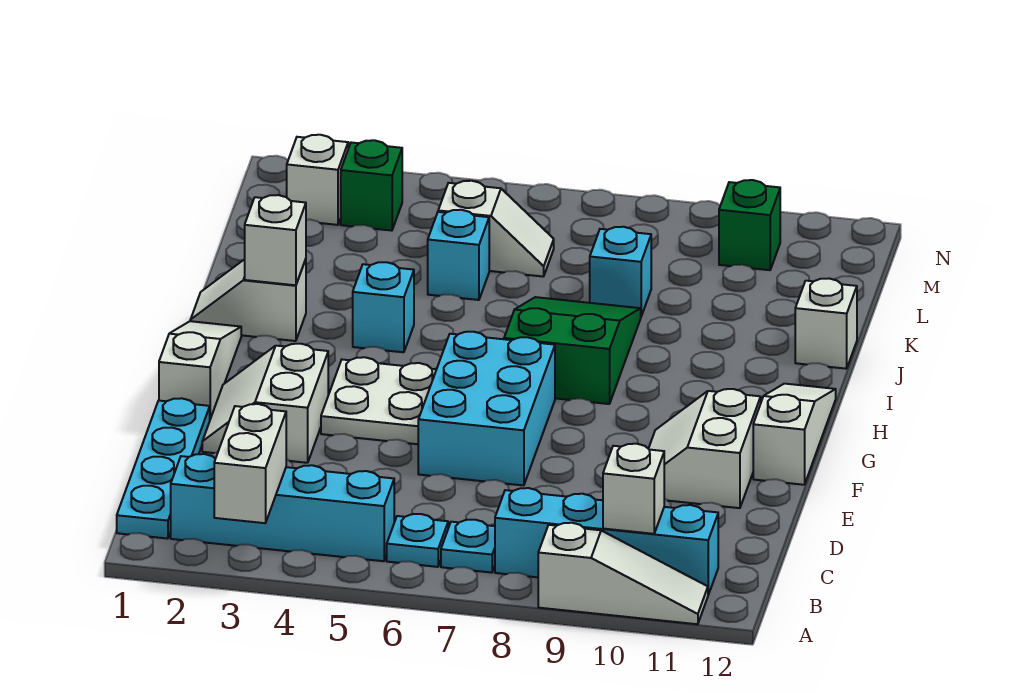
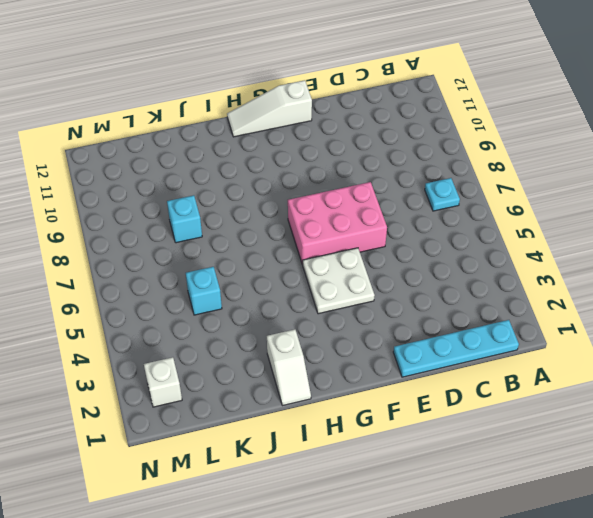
pink 2x3 brick [288,182,387,265] -> cyan 2x3 brick [418,332,555,485]
none -> white 1x3 slope [538,523,708,624]
none -> cyan 1x4 brick [171,454,394,561]
none -> cyan 1x1 plate [387,514,448,567]

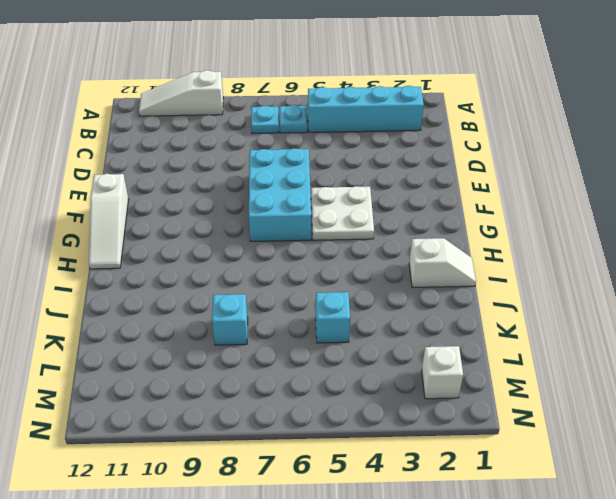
none -> cyan 1x4 plate [117,398,210,539]
none -> cyan 1x4 brick [495,488,718,595]
none -> white 2x2 slope [202,344,328,463]

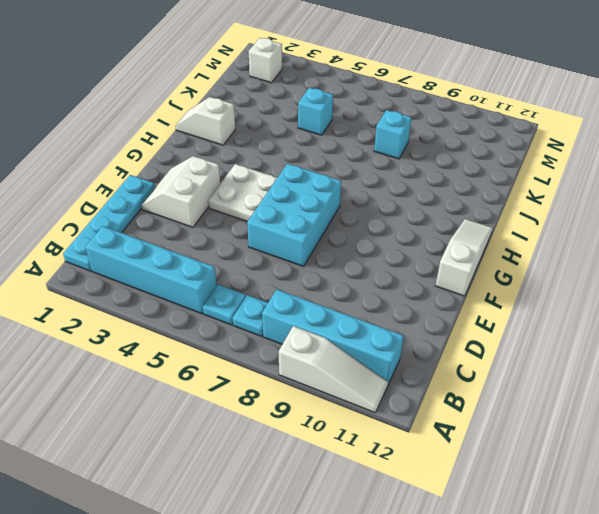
none -> white 2x2 slope [649,389,761,508]
none -> white 1x3 slope [159,321,241,419]
none -> green 2x3 slope [504,297,641,404]

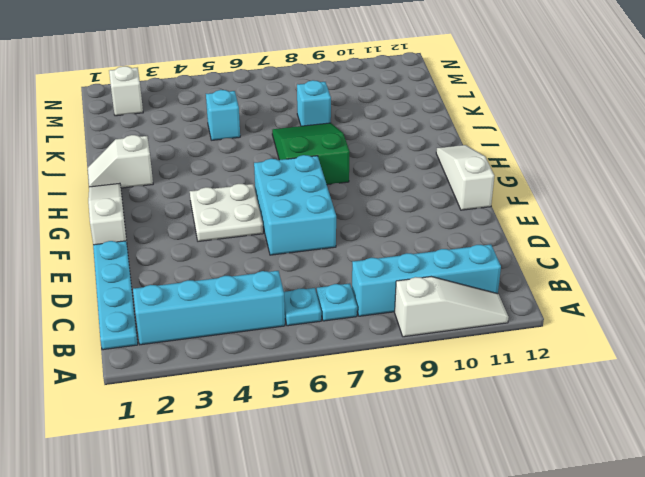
none -> white 2x2 slope [202,344,328,463]
none -> white 2x2 slope [649,389,761,508]
none -> cyan 1x1 brick [353,262,414,352]

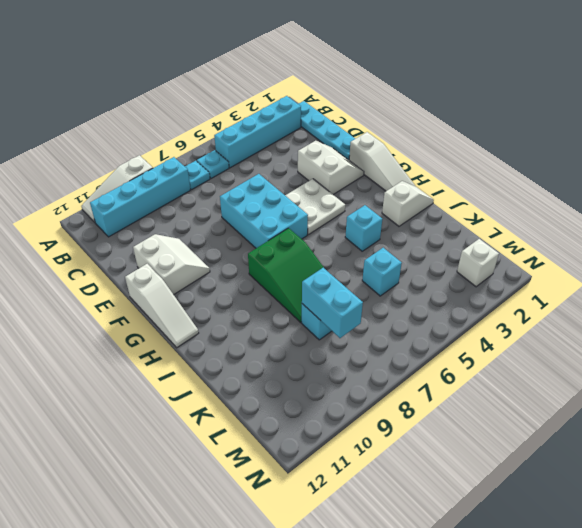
cyan 1x2 brick [302,268,363,338] -> none
none -> white 1x1 brick [795,279,857,369]
none -> white 1x2 slope [438,181,554,277]
none -> green 1x1 brick [341,140,402,231]

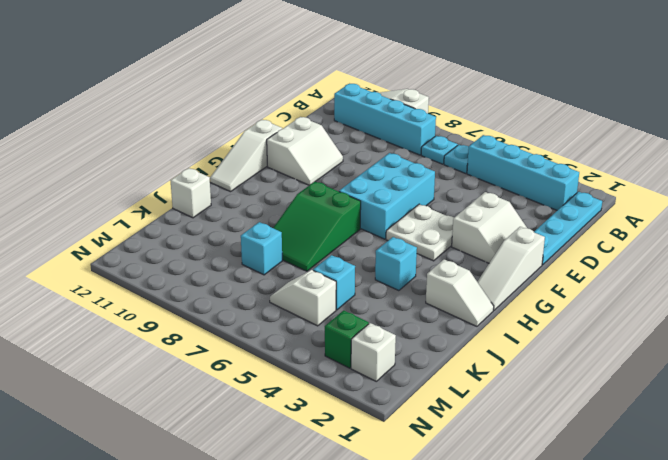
none -> green 1x1 brick [719,180,780,270]
none -> white 1x2 brick [214,404,286,523]
none -> white 1x1 brick [603,444,664,534]

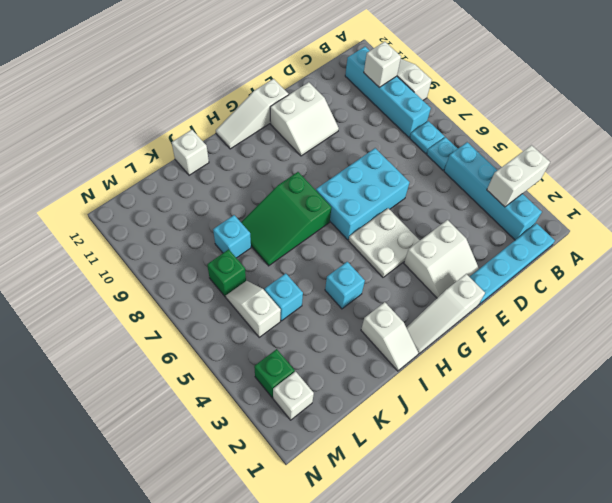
green 1x1 brick [207,249,246,297] -> green 1x1 brick moved to [719,180,780,270]
none -> white 1x1 brick [245,195,306,285]

